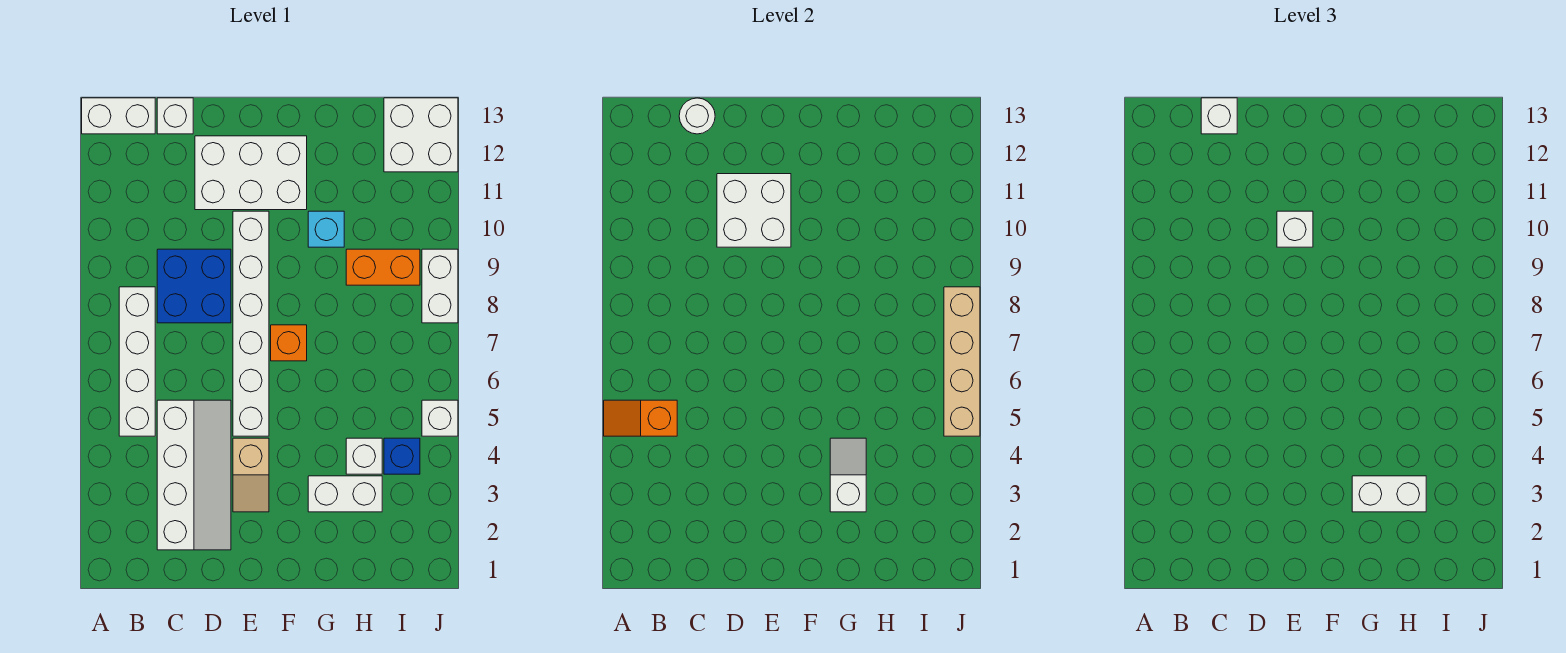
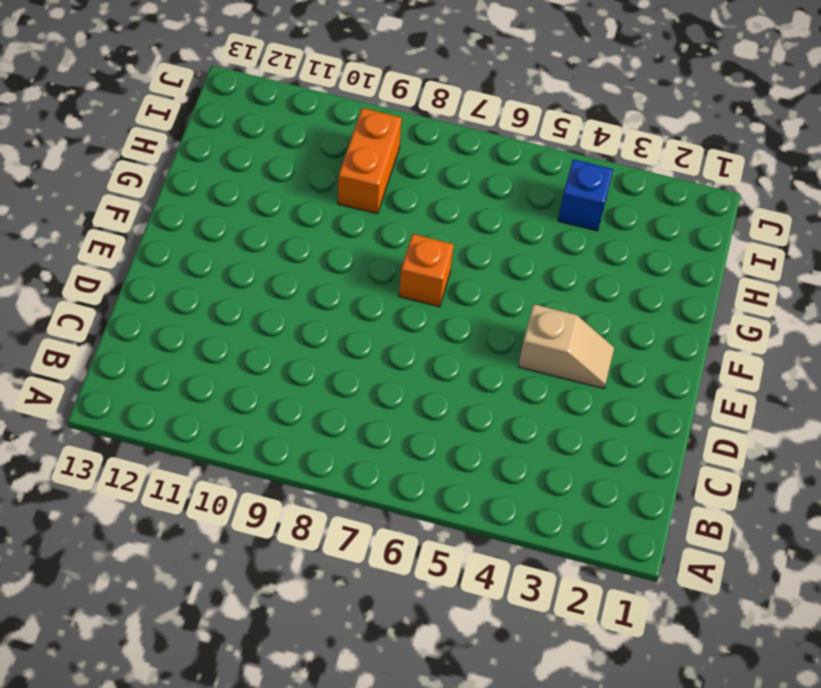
none -> white 1x2 brick [82,98,155,134]
none -> white 1x4 brick [119,287,155,436]
none -> white 2x4 slope [157,400,231,550]

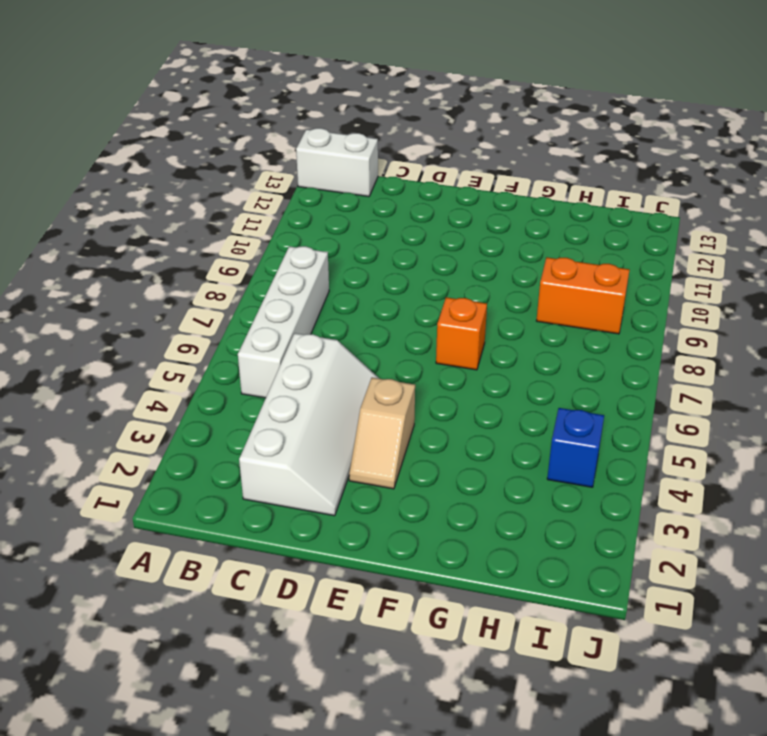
none -> blue 2x2 brick [157,249,231,323]
none -> white 1x1 brick [157,98,193,134]
none -> white 2x3 brick [195,136,307,210]

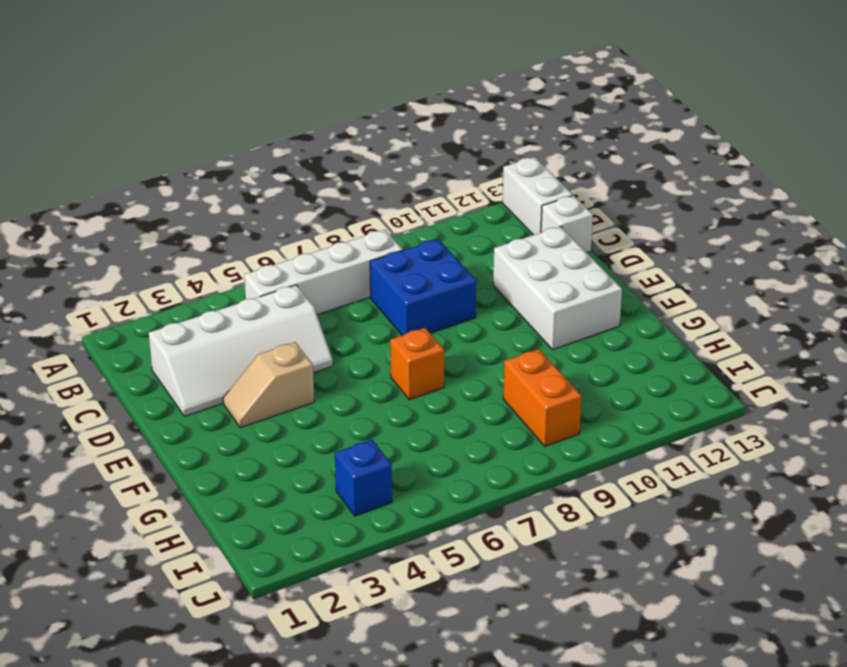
none -> white 1x6 brick [233,211,269,436]
none -> white 1x2 brick [308,476,382,512]
none -> cyan 1x1 brick [308,211,344,247]

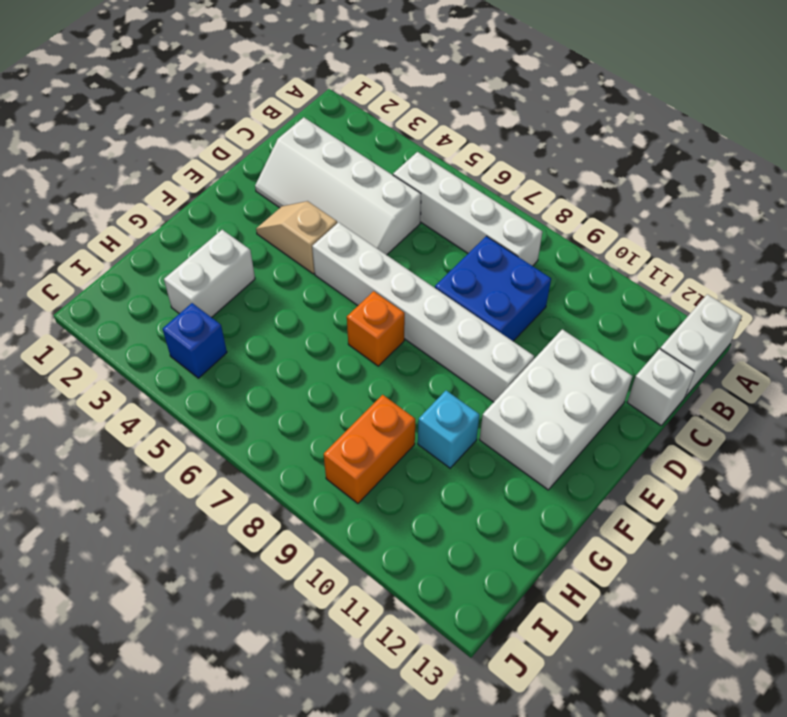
none -> white 1x1 brick [346,438,382,474]
none -> white 2x2 brick [384,98,458,172]
none -> white 1x1 brick [422,400,458,436]

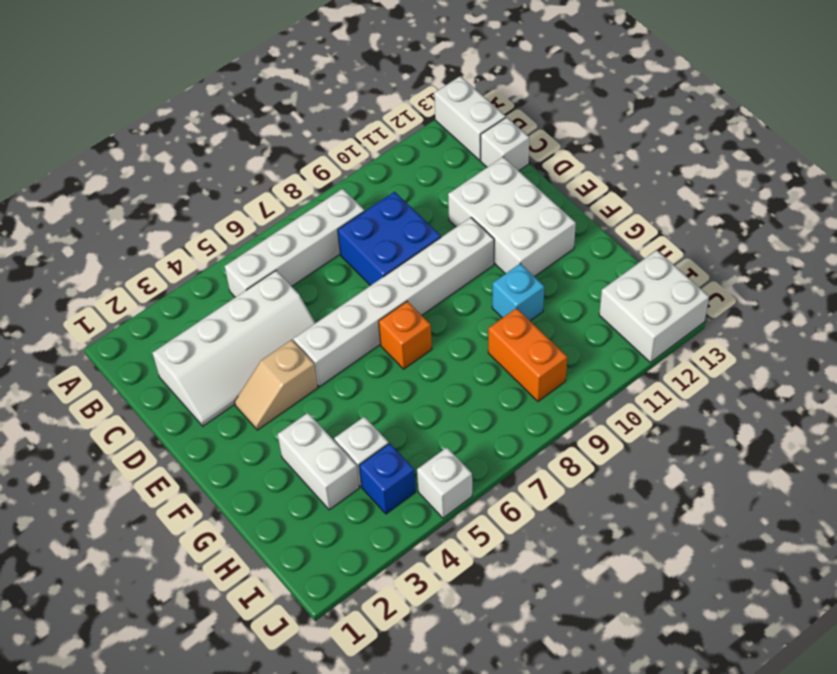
none -> white 1x2 brick [422,249,458,323]
none -> orange 1x2 slope [604,400,677,436]
none -> white 1x1 round brick [679,98,715,134]

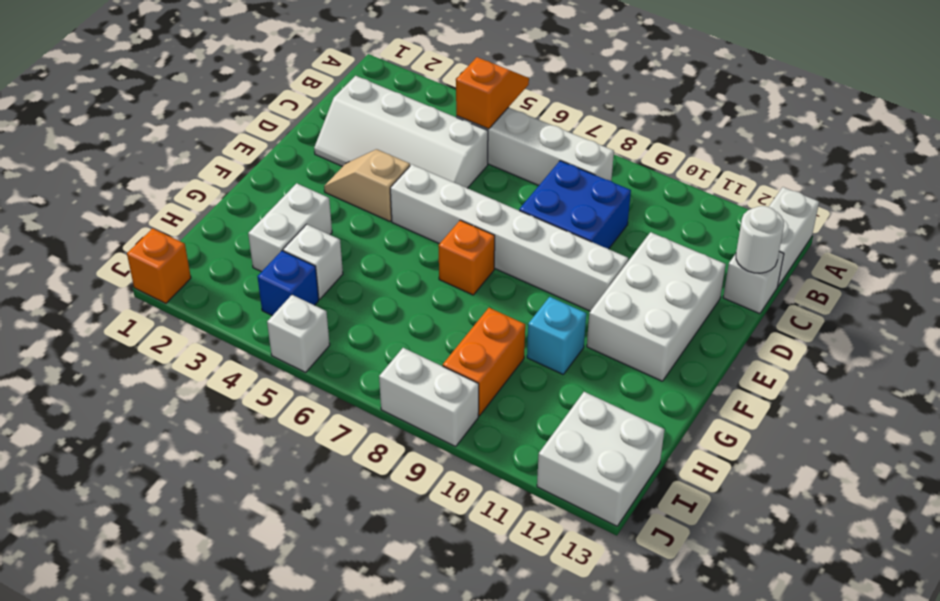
orange 1x1 brick [127,228,191,303] -> none
none -> white 2x2 brick [717,174,791,247]
none -> white 1x2 slope [830,438,866,512]
none -> tan 1x4 brick [944,287,980,436]

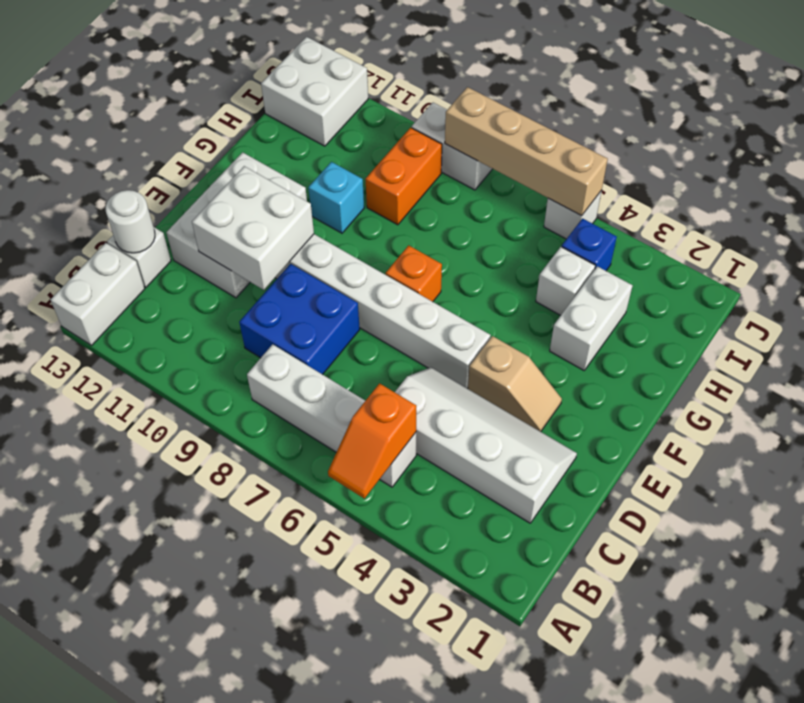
none -> white 1x2 slope [830,438,866,512]
none -> white 1x1 brick [1201,98,1237,134]
none -> white 1x1 brick [1277,211,1313,247]

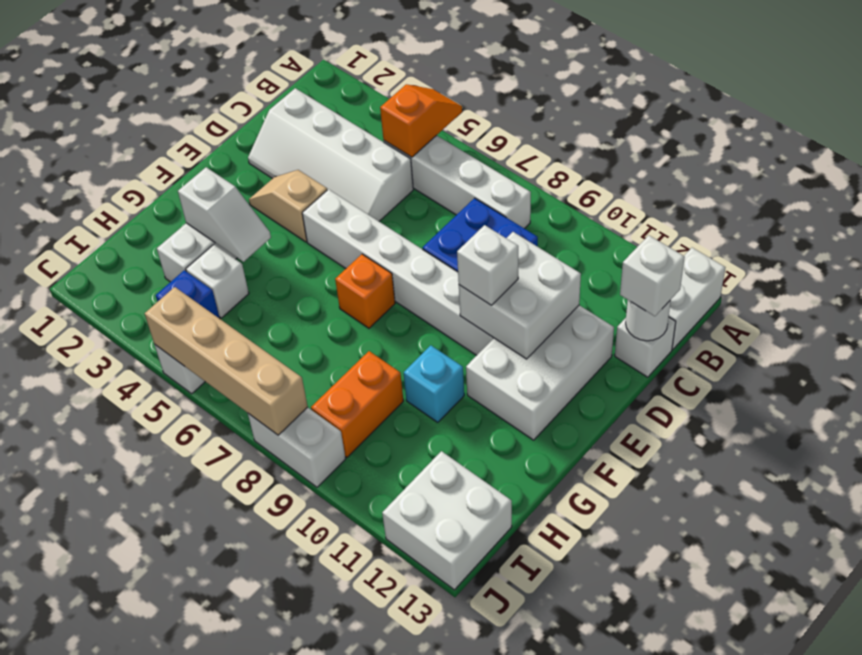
none -> white 1x2 brick [1352,476,1426,512]

